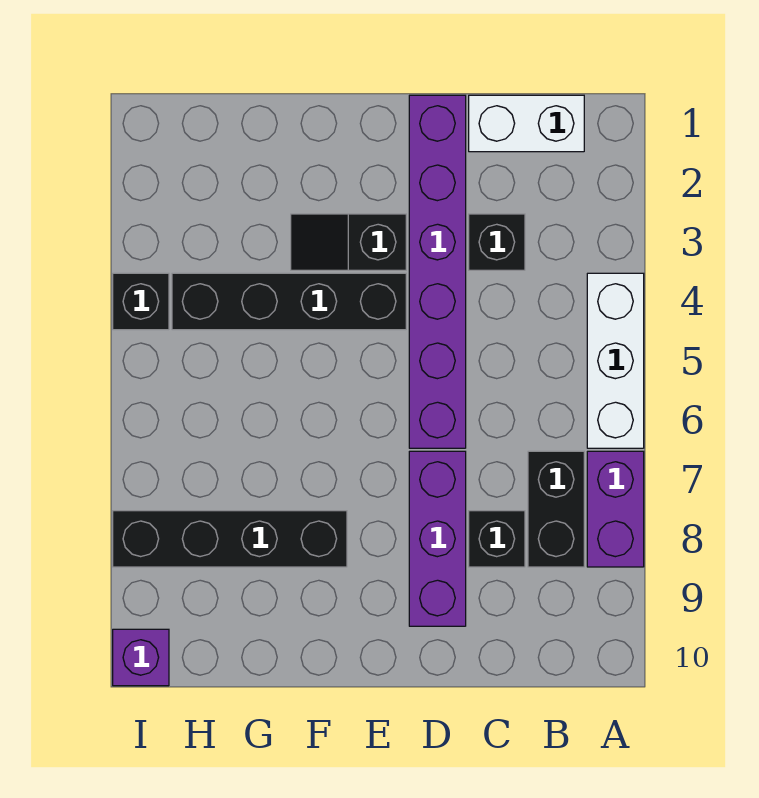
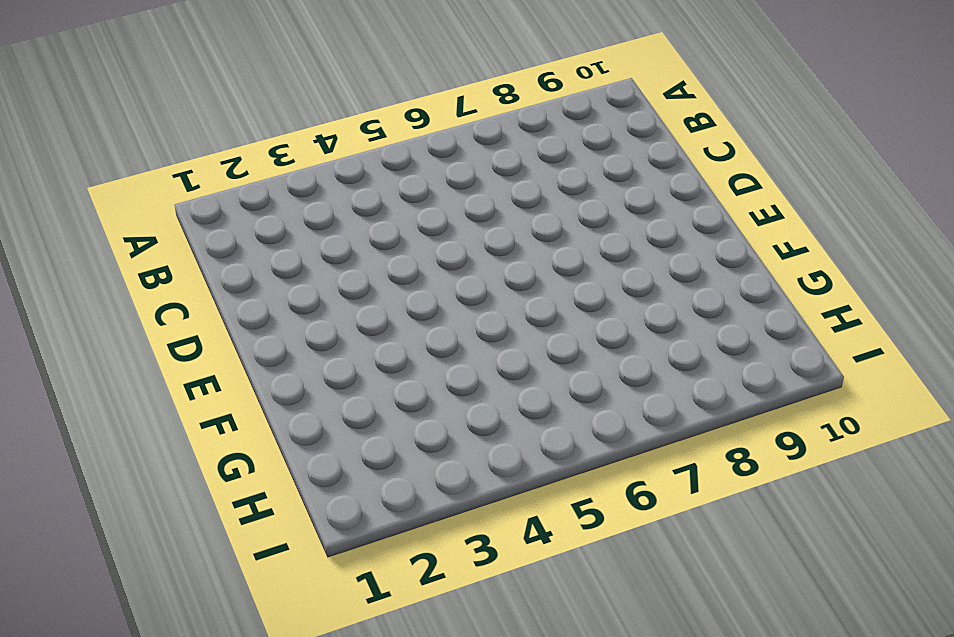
none -> white 1x3 brick [587,273,644,448]
none -> purple 1x2 brick [587,451,644,567]
none -> white 1x2 brick [469,95,584,152]

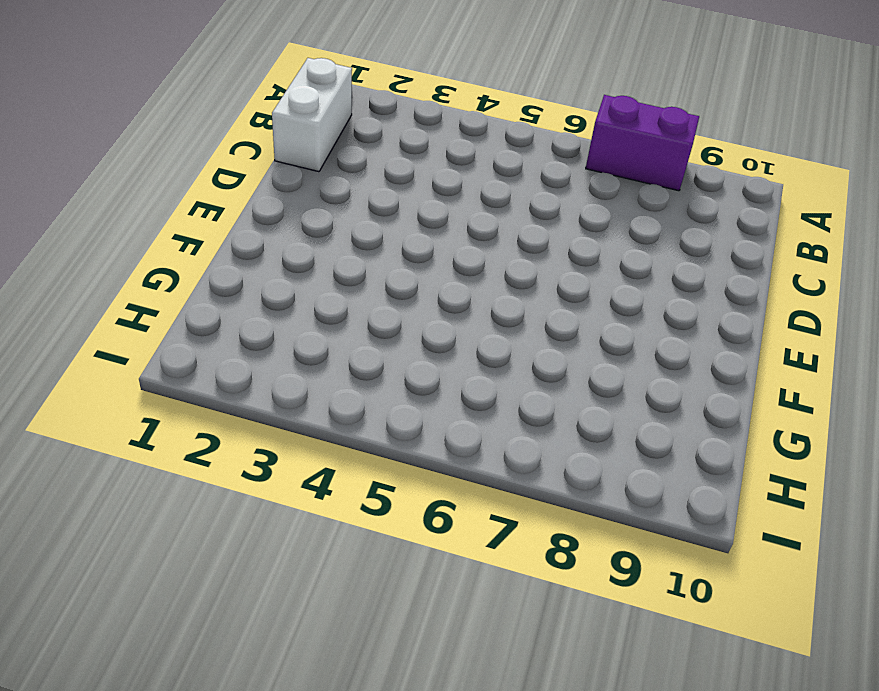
none -> white 1x3 brick [587,273,644,448]
none -> black 1x2 brick [528,451,584,567]
none -> black 1x1 brick [469,214,525,270]

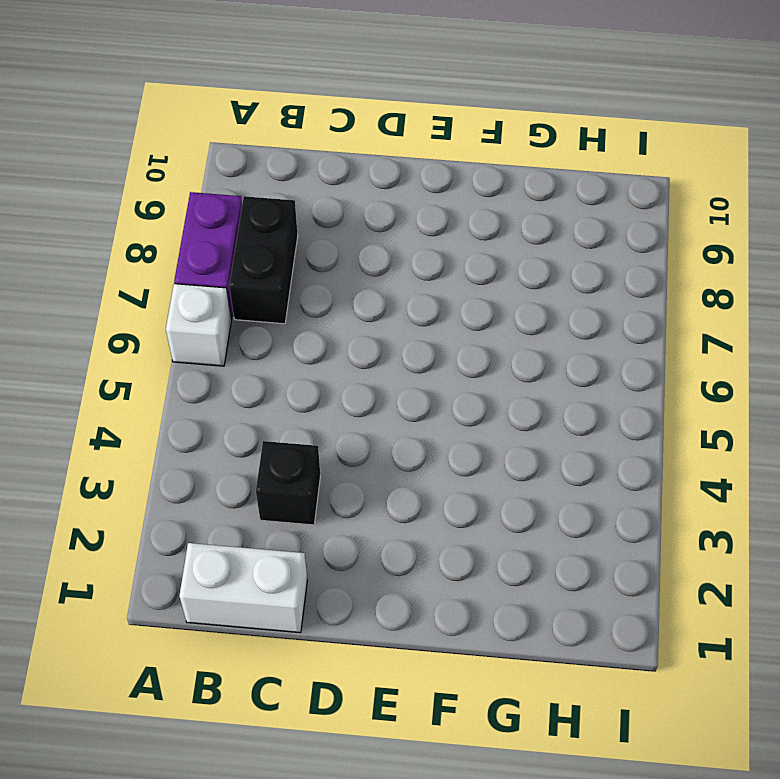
white 1x1 brick [166,284,231,366] -> white 1x3 brick [587,273,644,448]
none -> black 1x1 brick [469,511,525,567]
none -> purple 1x6 brick [409,95,466,448]
none -> purple 1x3 brick [409,451,466,626]

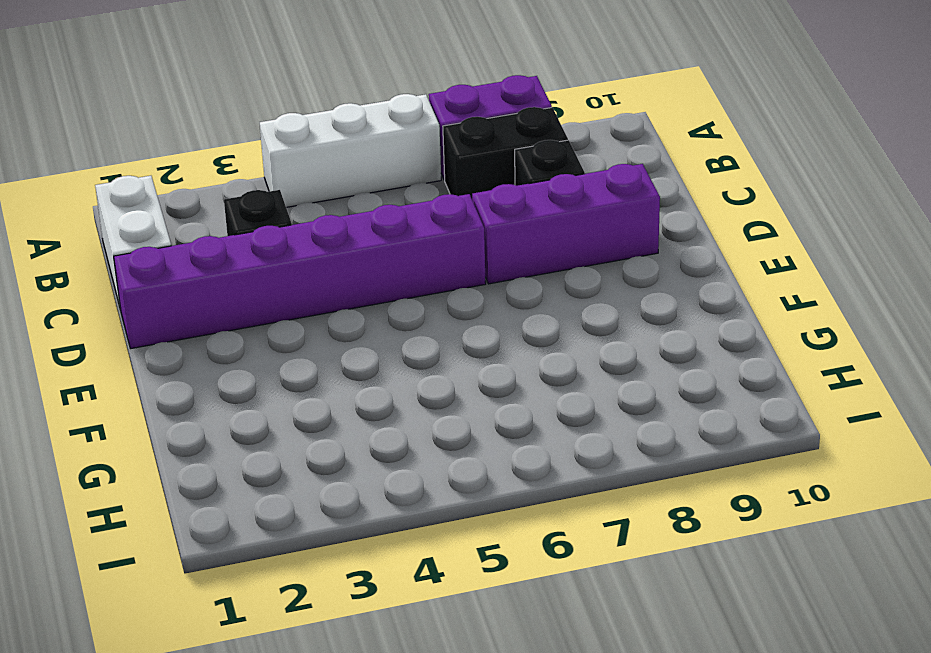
none -> black 1x2 slope [291,214,406,270]
none -> black 1x4 brick [172,273,406,330]
none -> black 1x4 brick [113,511,347,567]

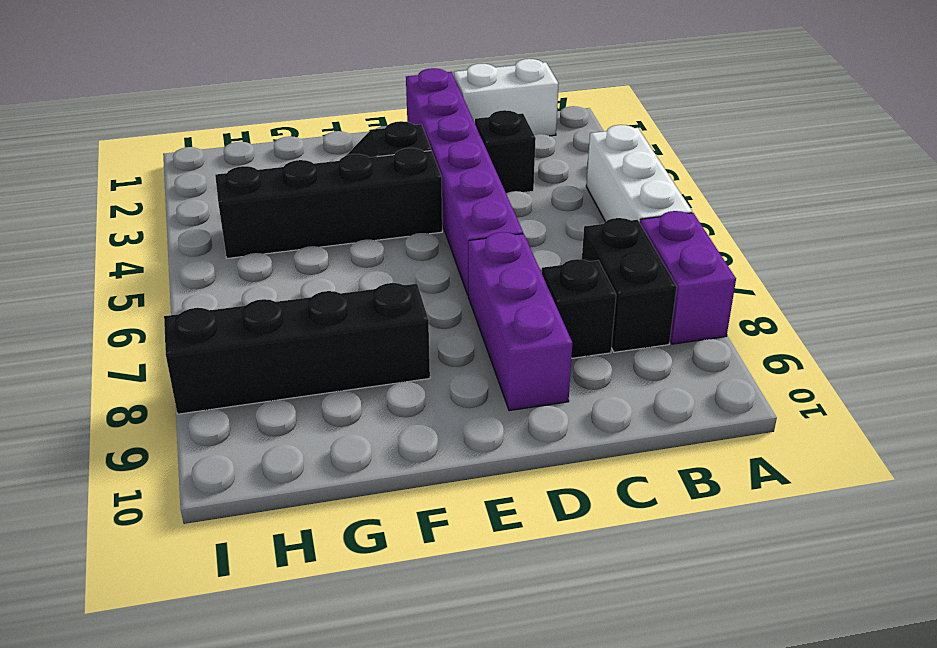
none -> black 1x1 brick [113,273,169,330]
none -> purple 1x1 brick [113,629,169,686]

